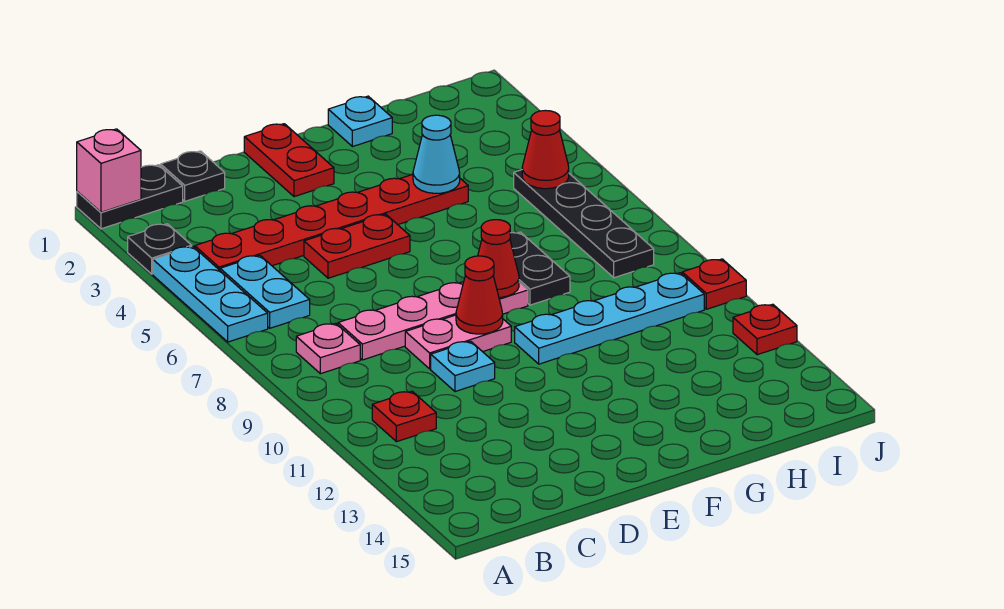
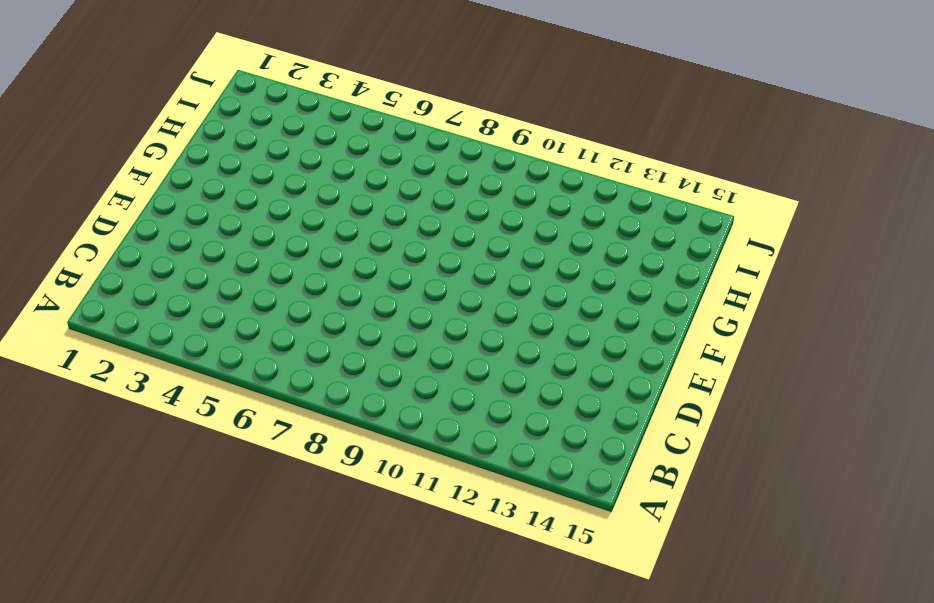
none -> black 1x2 plate [77,165,183,229]
none -> black 1x1 plate [128,224,192,274]
none -> cyan 1x3 plate [153,246,268,342]

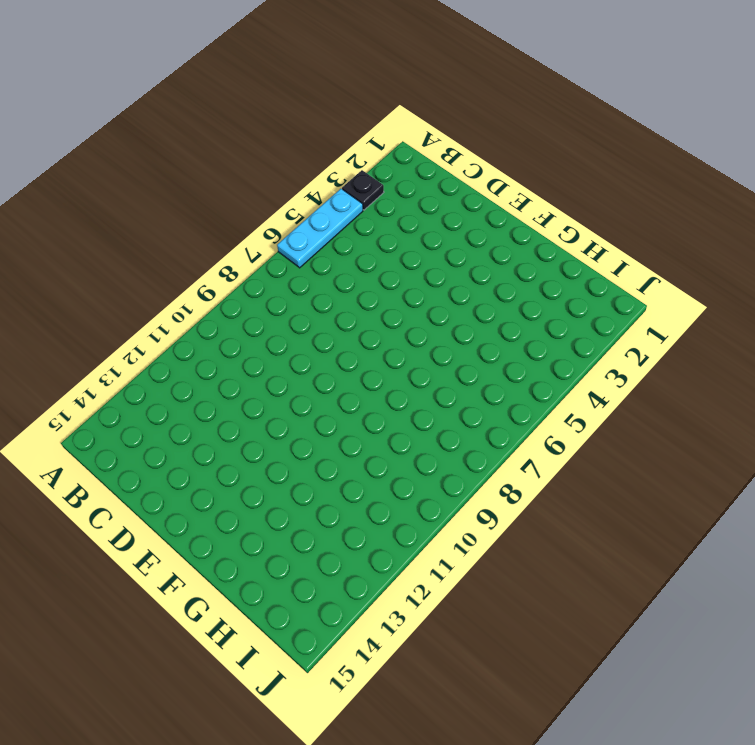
none -> black 1x2 plate [77,165,183,229]
none -> red 1x6 plate [195,174,468,270]
none -> cyan 1x2 plate [220,255,310,328]

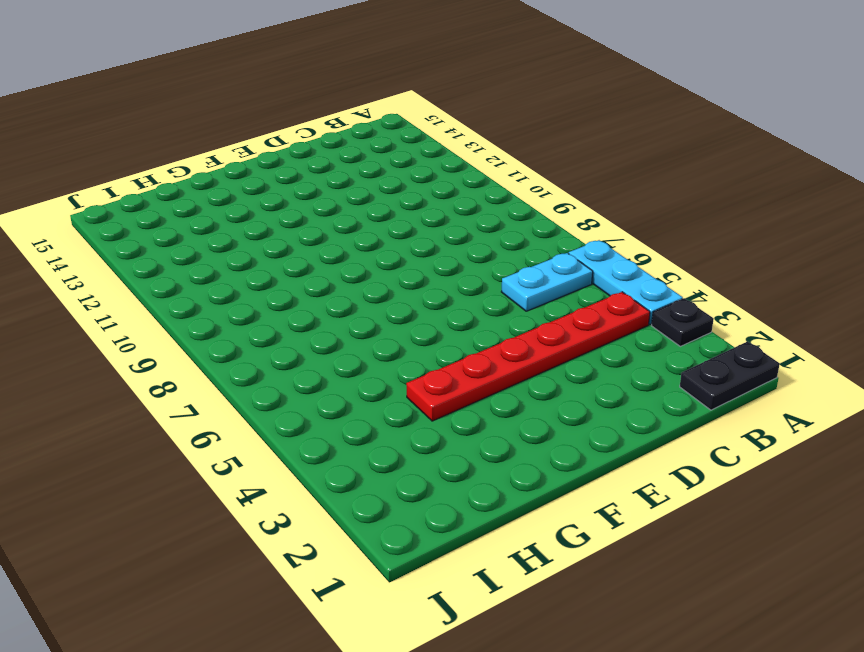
cyan 1x2 plate [501,253,593,311] -> cyan 1x2 plate turned to [220,255,310,328]
none -> pink 1x1 plate [296,323,360,374]
none -> red 1x1 plate [372,391,436,442]
none -> black 1x1 plate [161,151,225,201]

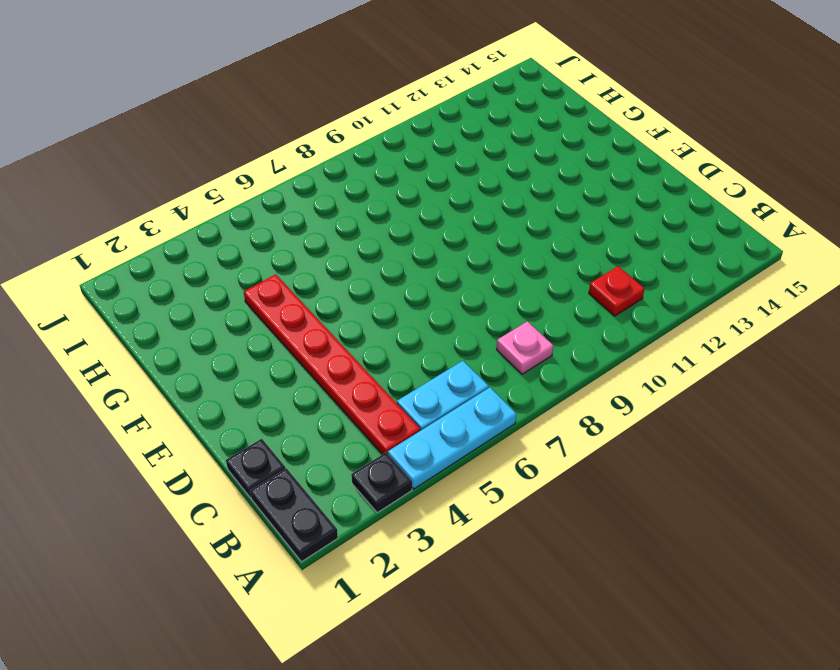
none -> pink 1x4 plate [338,282,528,360]
none -> red 1x2 plate [304,214,410,278]
none -> pink 1x2 plate [405,315,511,369]

